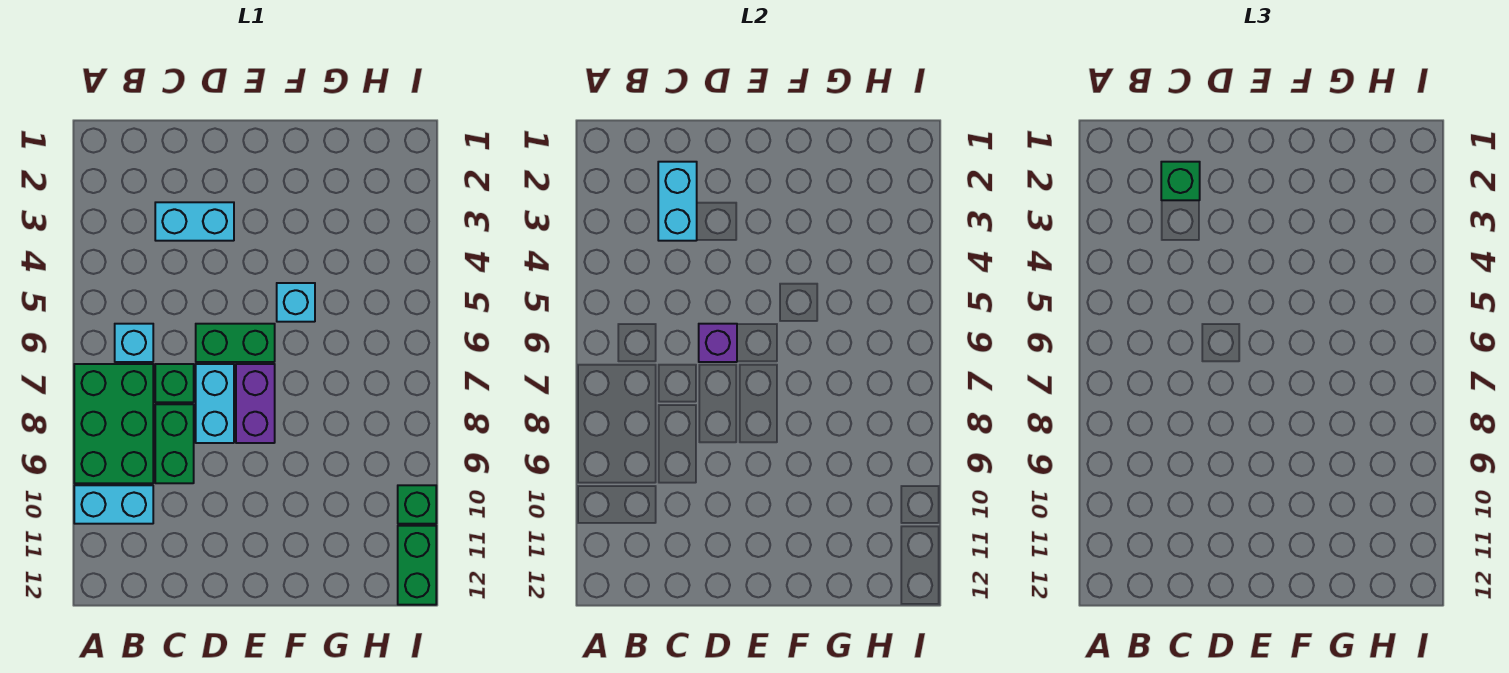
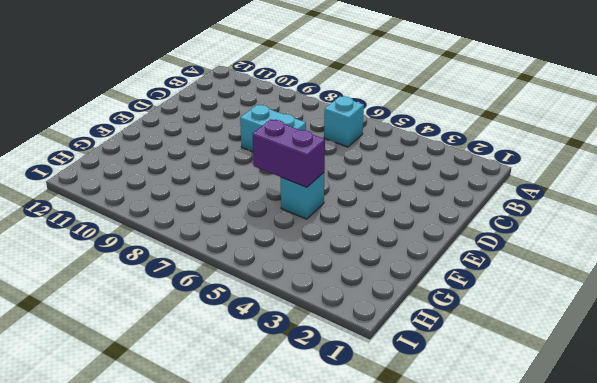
purple 1x2 brick [252,119,325,187] -> purple 1x2 brick moved to [236,364,275,443]
none -> green 2x3 brick [74,364,153,483]
none -> cyan 1x2 brick [74,485,153,524]
none -> cyan 1x2 brick [155,202,234,241]

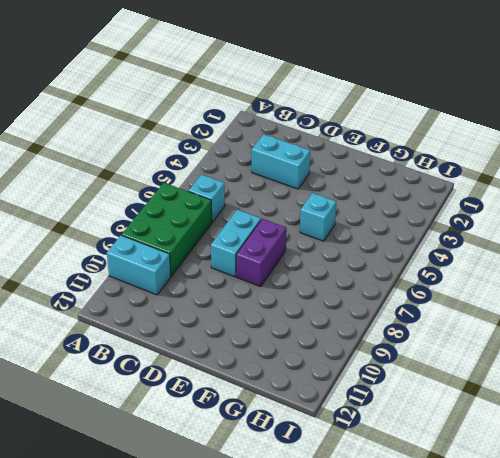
none -> green 1x1 brick [155,364,194,402]
none -> green 1x2 brick [155,404,194,483]
none -> green 1x2 brick [196,324,275,362]

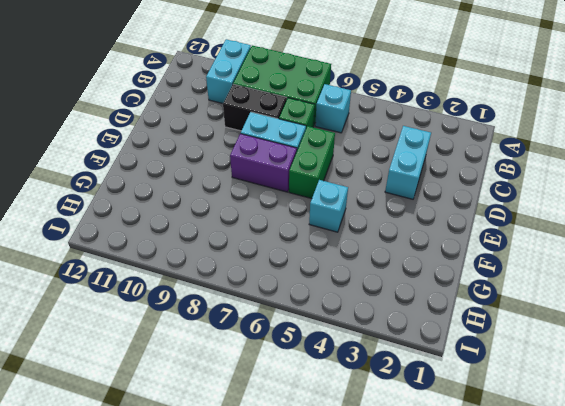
black 1x2 brick [223,84,287,131] -> green 1x2 brick [155,404,194,483]
none -> green 1x1 brick [398,485,436,524]
none -> green 1x2 brick [398,526,436,605]
none -> cyan 1x2 brick [658,162,697,241]

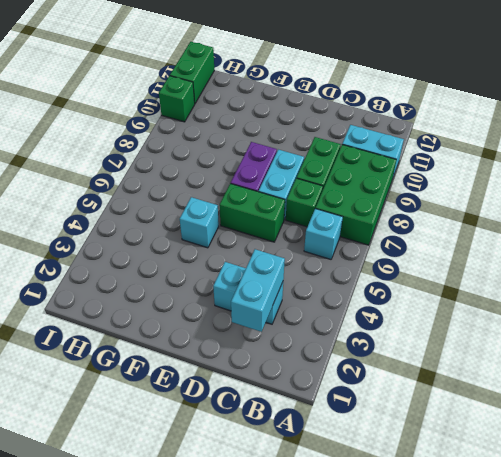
none -> purple 1x1 brick [699,324,737,362]
none -> green 1x1 brick [1161,162,1200,200]

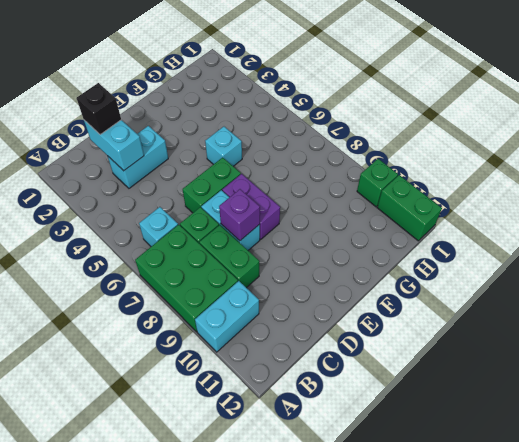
black 1x1 brick [76,83,121,135] -> green 1x1 brick [1161,162,1200,200]
purple 1x1 brick [219,189,260,241] -> purple 1x1 brick moved to [699,324,737,362]

